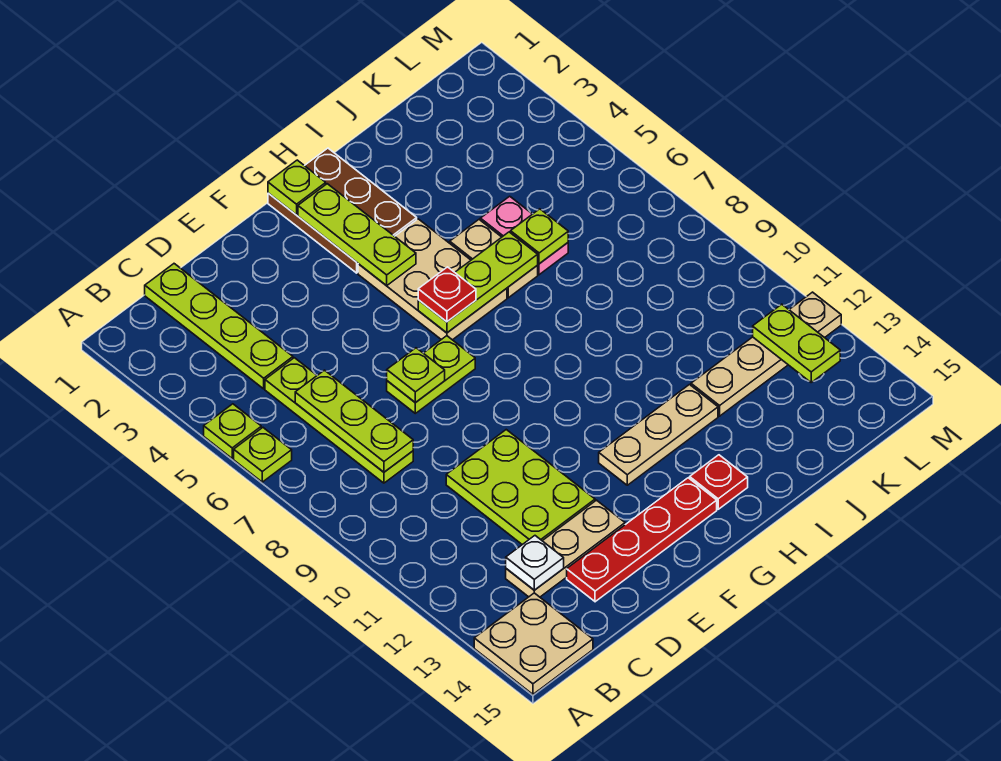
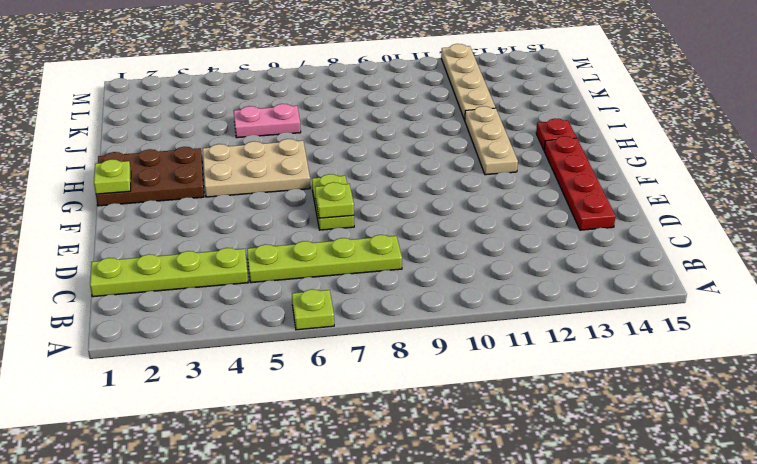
none -> lime 1x1 plate [204,404,261,458]
none -> tan 2x2 plate [474,593,593,694]
none -> tan 1x3 plate [506,500,625,597]

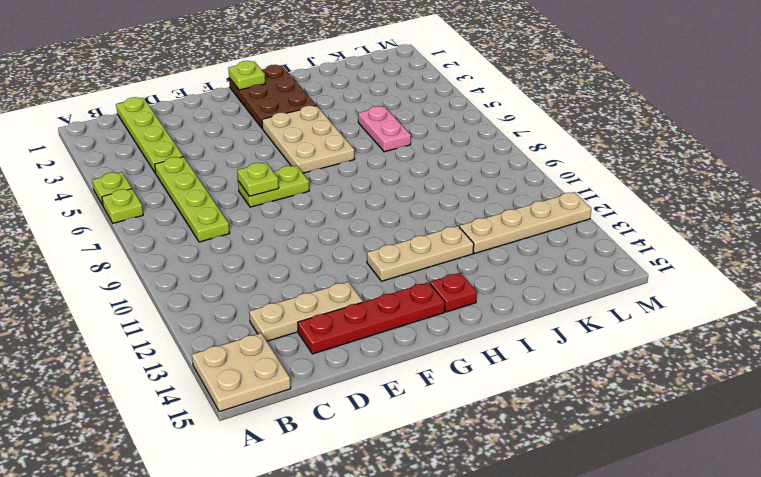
none -> lime 2x3 plate [446,430,595,545]
none -> tan 1x2 plate [450,220,538,298]
none -> lime 1x3 plate [295,370,413,472]

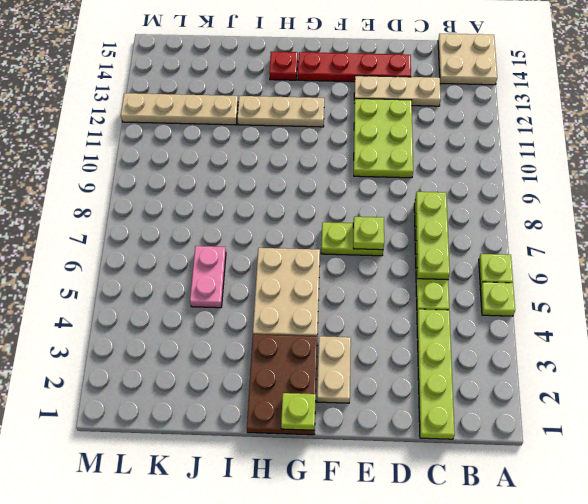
tan 1x2 plate [317,336,351,403] -> tan 1x2 plate moved to [450,220,538,298]
none -> white 1x1 plate [506,536,564,590]
none -> lime 1x3 plate [298,184,416,286]
none -> lime 1x3 plate [418,232,538,333]

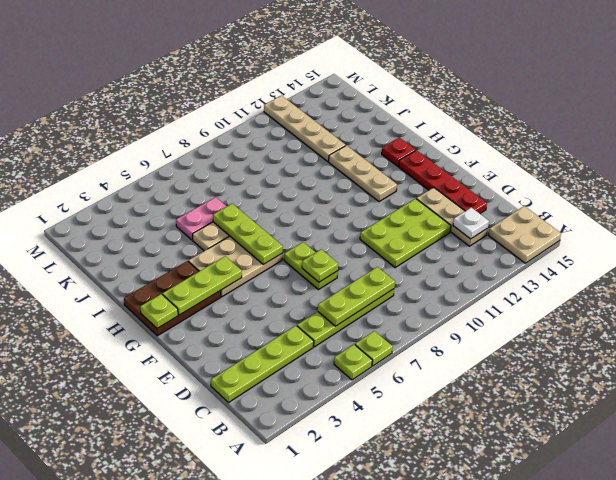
none -> lime 1x1 plate [511,209,568,264]
none -> lime 1x2 plate [753,304,840,382]
none -> red 1x1 plate [418,267,476,322]

